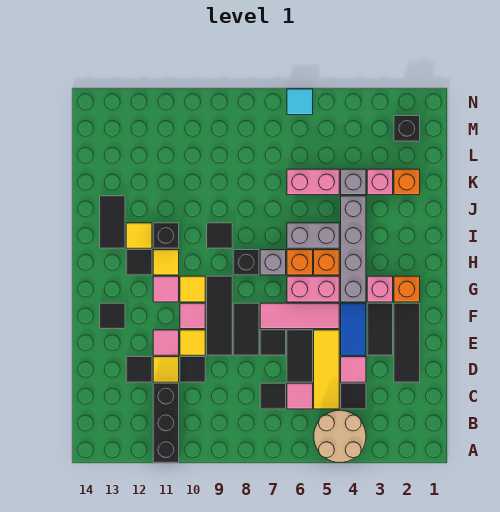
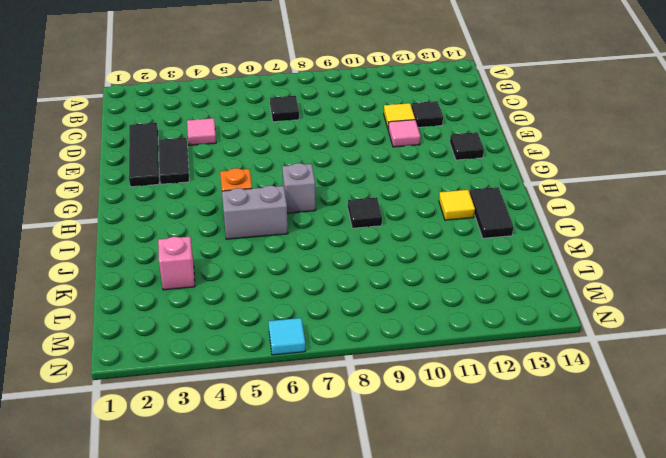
none -> tan 2x2 round brick [314,410,366,462]
none -> black 1x3 brick [153,383,179,463]
none -> black 1x1 tile [341,383,366,409]
none -> yellow 1x3 tile [314,330,339,409]

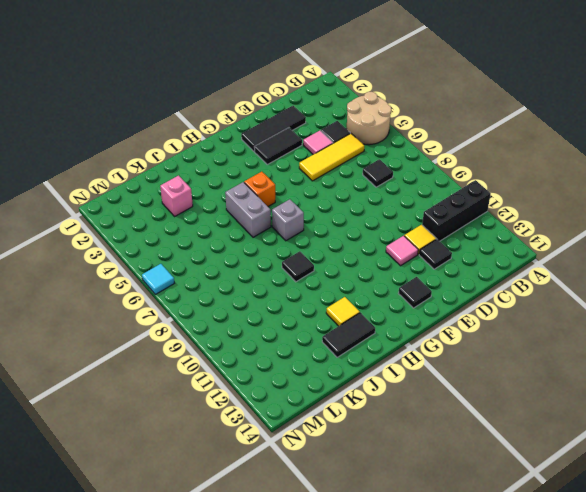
none -> pink 1x1 tile [287,383,313,409]
none -> black 1x2 tile [287,330,313,382]
none -> black 1x1 tile [180,357,205,382]
none -> blue 1x2 tile [341,303,366,355]

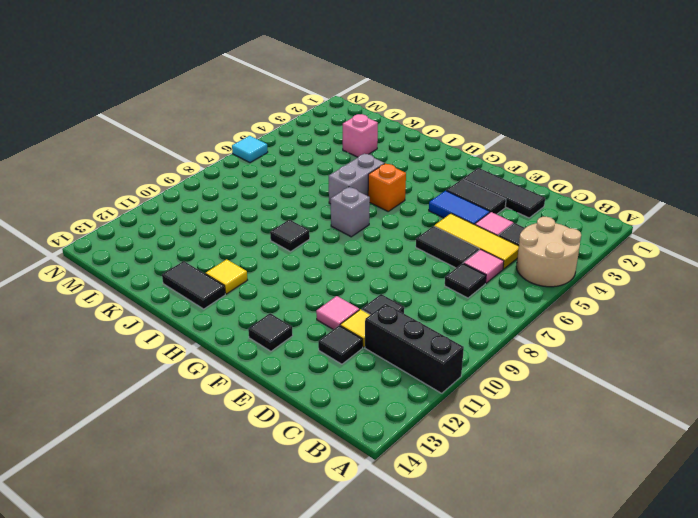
none -> black 1x1 tile [260,330,286,355]
none -> black 1x2 tile [233,303,259,355]
none -> black 1x3 tile [207,276,232,355]
none -> yellow 1x1 tile [180,330,205,355]

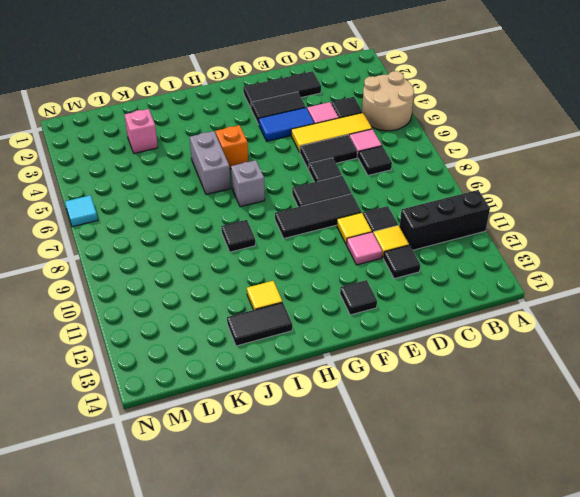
none -> pink 1x3 tile [260,303,339,329]
none -> pink 1x1 tile [180,303,205,329]
none -> orange 1x1 brick [394,276,420,302]
none -> pink 1x1 brick [367,276,393,302]

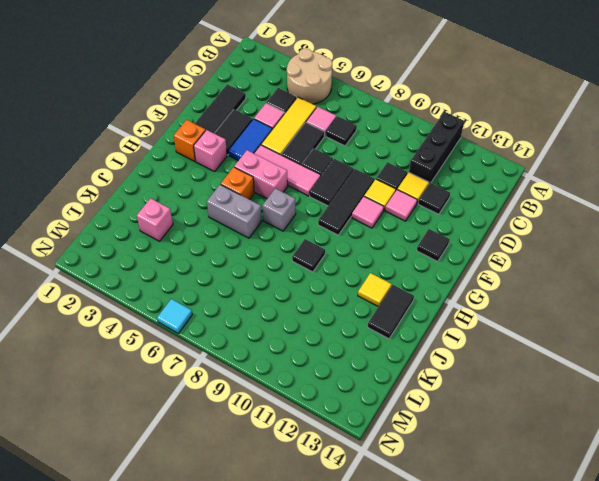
none -> grey 1x4 brick [341,196,366,302]
none -> yellow 1x1 tile [180,276,205,302]
none -> pink 1x1 tile [153,276,179,302]
none -> orange 1x1 brick [287,250,313,275]

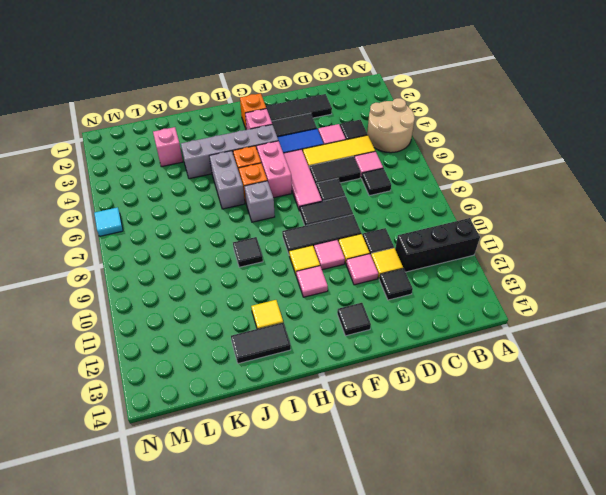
none -> black 1x1 brick [233,250,259,275]
none -> yellow 1x1 tile [153,250,179,275]
none -> black 1x1 tile [126,250,152,275]
none -> black 1x1 brick [153,223,179,248]

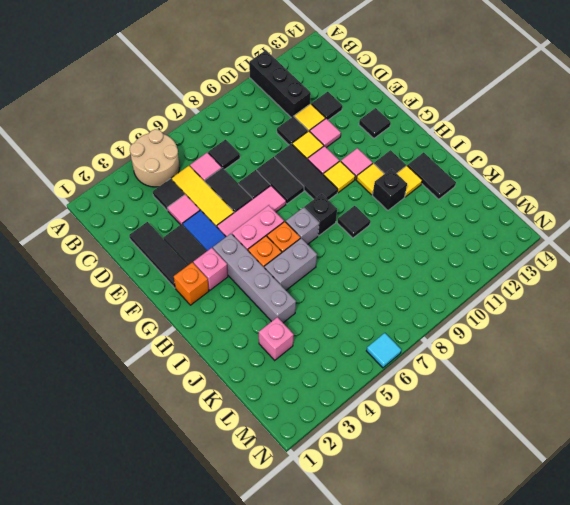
none -> orange 1x1 brick [394,169,420,195]
none -> grey 1x1 brick [341,169,366,195]
none -> pink 1x2 brick [287,169,339,195]
none -> black 1x1 brick [394,116,420,141]

